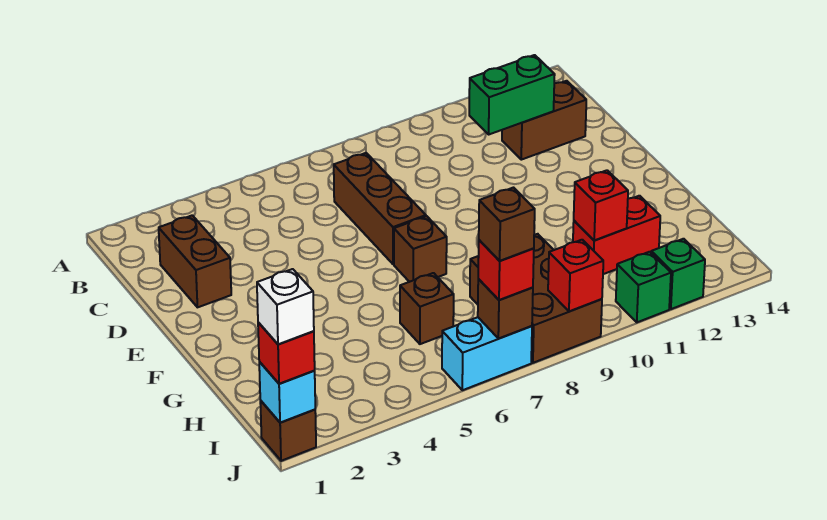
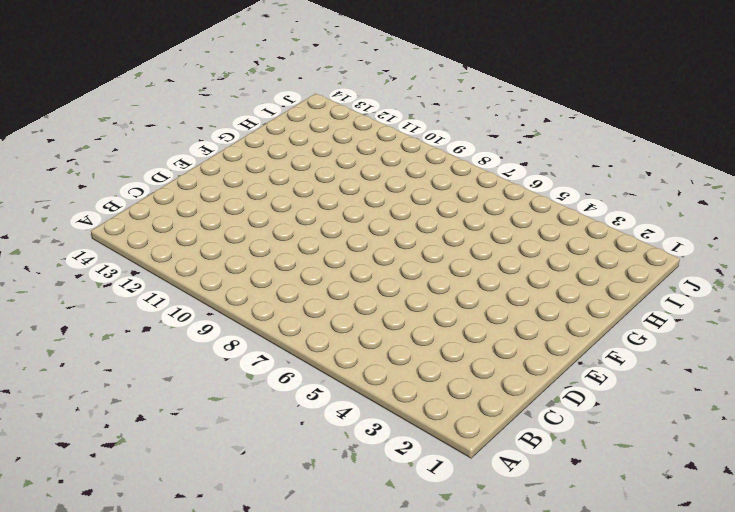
none -> brown 1x2 brick [159,215,231,307]
none -> brown 1x3 brick [334,153,426,264]
none -> brown 1x2 brick [502,81,586,160]

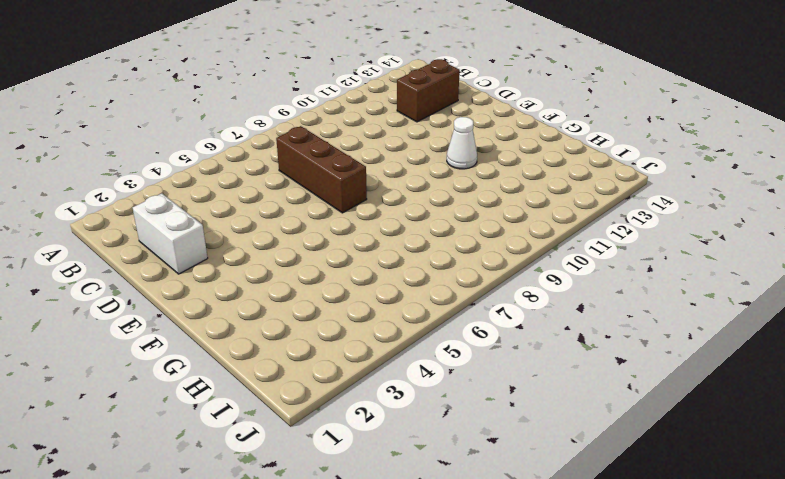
white 1x2 brick [133,193,208,274] -> brown 1x2 brick [159,215,231,307]
white 1x1 cone [447,117,477,169] -> none
none -> brown 1x1 brick [394,216,447,282]
none -> brown 1x1 brick [400,273,454,344]
none -> brown 2x3 brick [470,234,602,363]

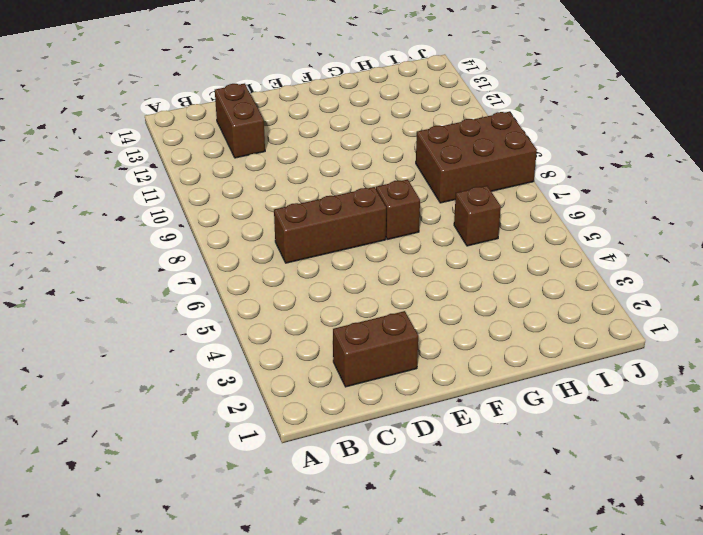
none -> red 1x2 brick [573,196,660,274]
none -> brown 1x1 brick [260,401,316,461]
none -> cyan 1x2 brick [442,317,532,390]

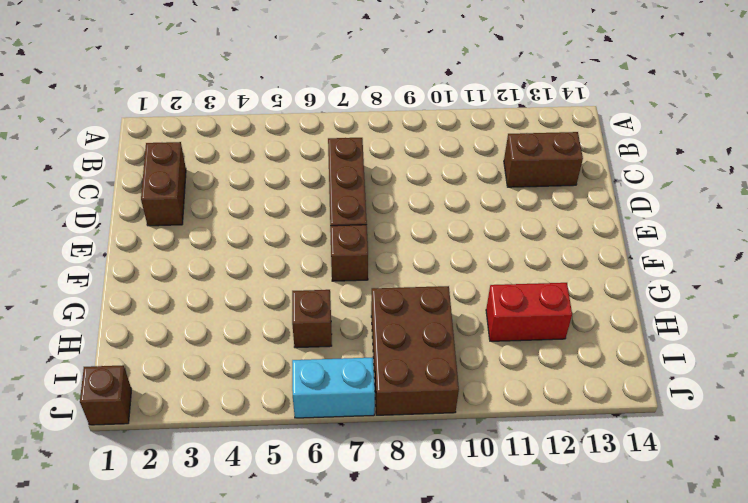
none -> green 1x1 brick [616,252,671,322]
none -> green 1x1 brick [651,239,705,309]
none -> green 1x2 brick [469,55,555,134]

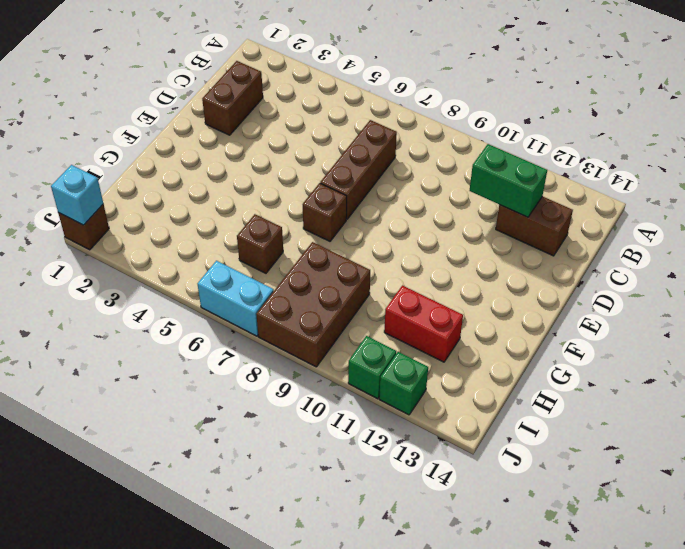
none -> red 1x1 brick [574,170,628,240]
none -> brown 1x1 brick [478,279,533,339]
none -> red 1x1 brick [548,240,603,311]

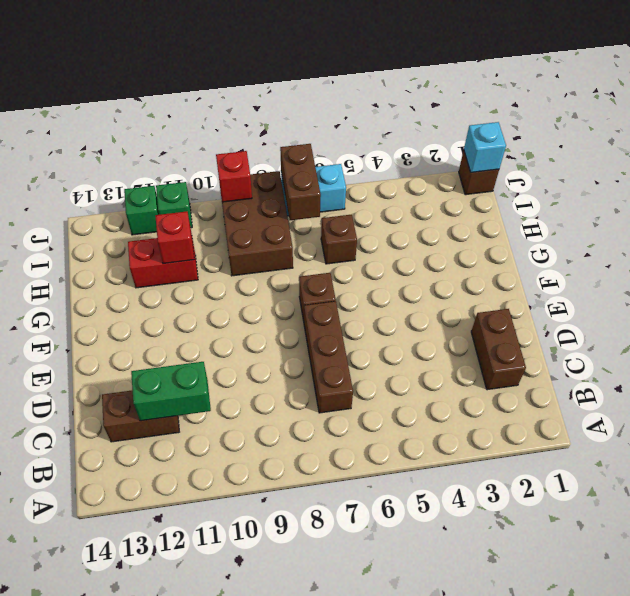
brown 1x2 brick [280,144,321,220] -> brown 1x1 brick [478,279,533,339]
none -> red 1x1 brick [258,322,315,384]
none -> red 1x1 brick [478,240,534,300]
none -> white 1x1 brick [257,269,314,344]

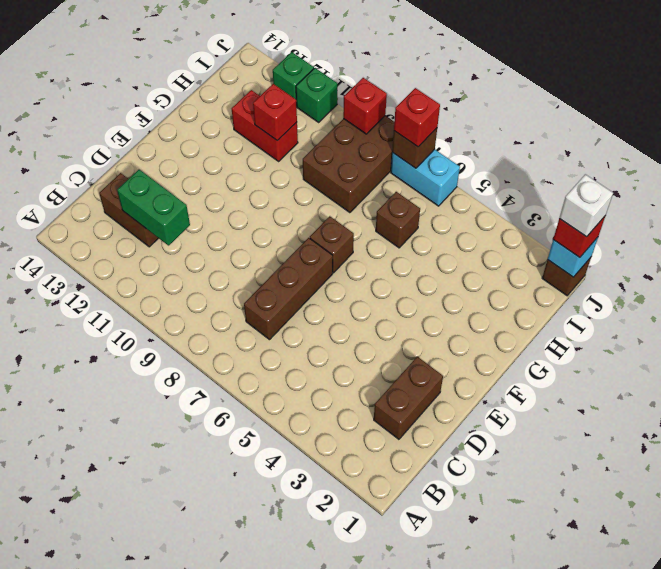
none -> brown 1x1 brick [479,188,535,261]

